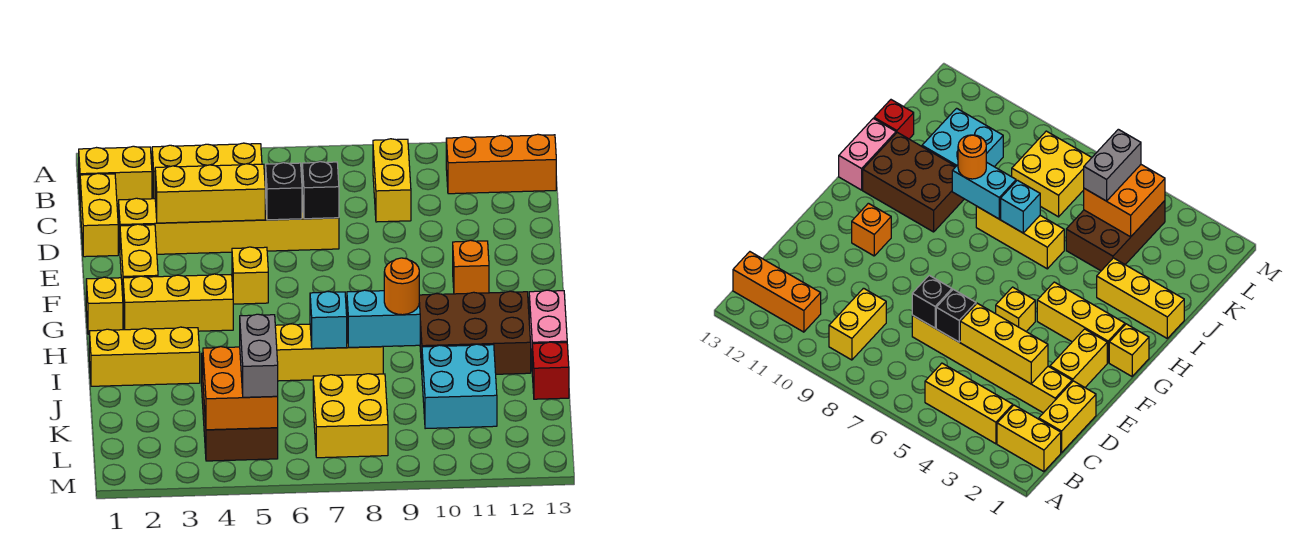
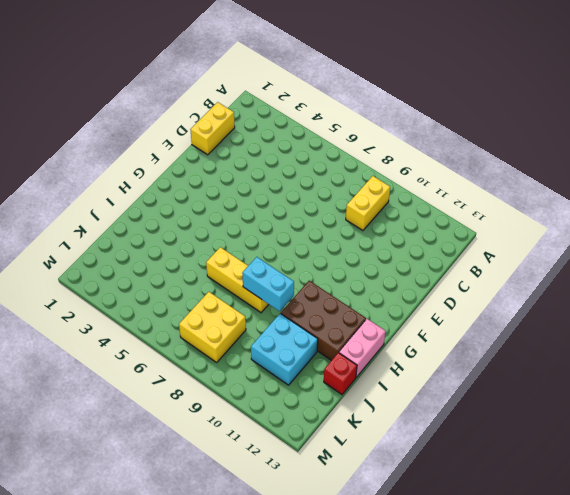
none -> yellow 1x2 brick [79,146,152,204]
none -> yellow 1x3 brick [152,143,262,199]
none -> orange 1x3 brick [446,134,556,194]

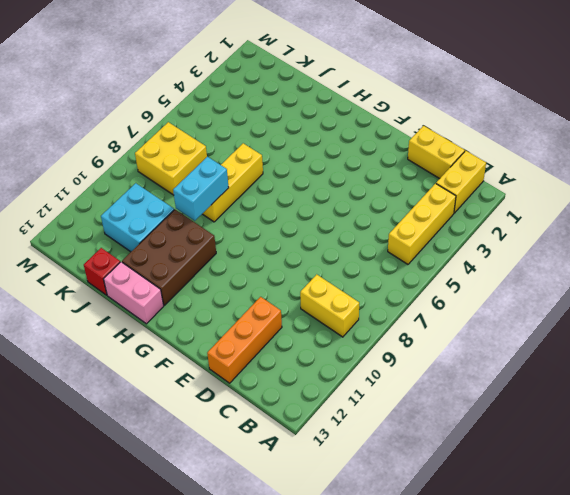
orange 1x3 brick [207,297,282,383] -> orange 1x3 brick moved to [446,134,556,194]
none -> yellow 1x6 brick [119,195,339,254]
none -> yellow 1x2 brick [120,224,158,296]
none -> yellow 1x1 brick [232,247,268,304]

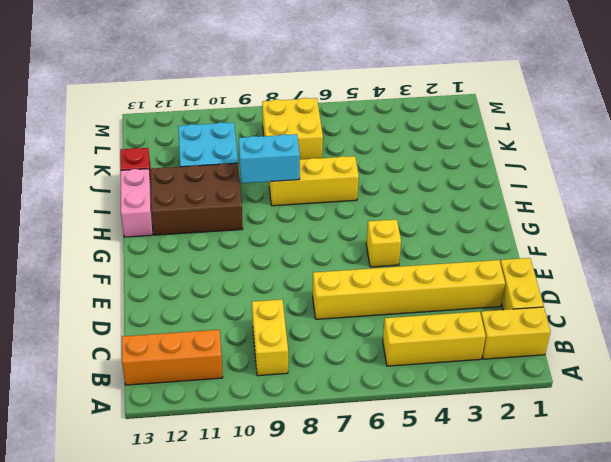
none -> yellow 1x2 brick [120,224,158,296]
none -> orange 1x1 brick [453,240,489,294]
none -> yellow 1x1 brick [86,277,123,334]

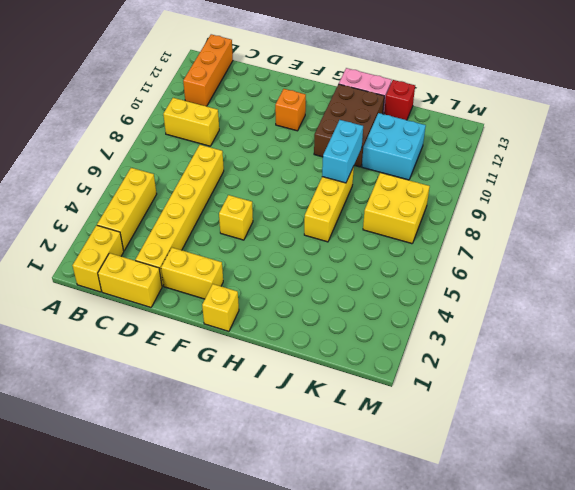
none -> yellow 1x3 brick [123,274,233,331]
none -> yellow 1x3 brick [89,327,200,386]
none -> brown 2x3 brick [201,353,278,461]

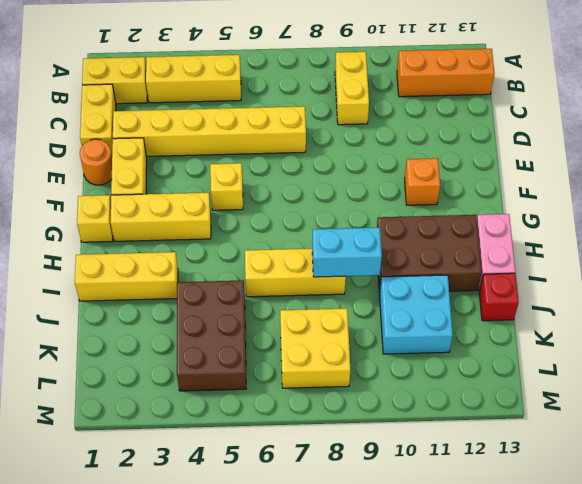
orange 1x1 round brick [80,139,112,185] -> orange 1x1 round brick moved to [384,258,419,315]
none -> yellow 1x3 brick [155,164,265,223]
none -> black 1x1 brick [265,163,302,220]
none -> black 1x1 brick [302,162,339,219]

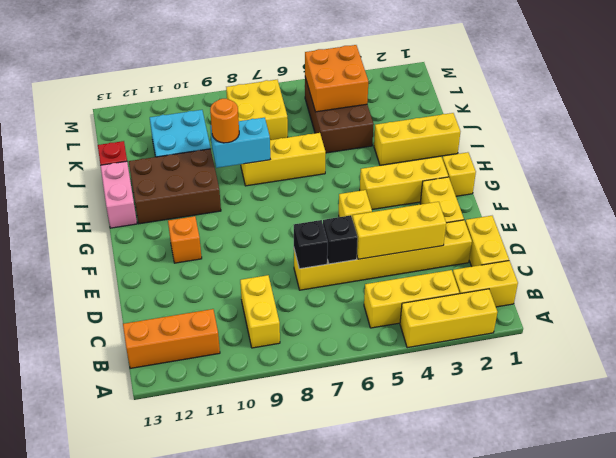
yellow 1x3 brick [400,289,498,348] -> none
none -> cyan 1x1 brick [310,292,347,349]
none -> grey 1x2 brick [240,314,278,397]

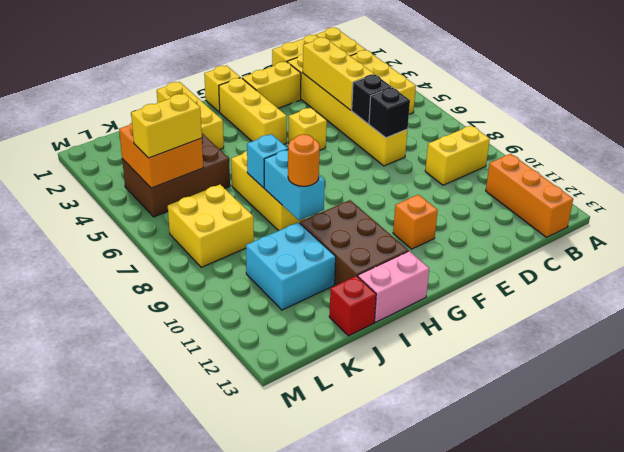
yellow 1x2 brick [131,94,202,158] -> grey 1x2 brick [240,314,278,397]

